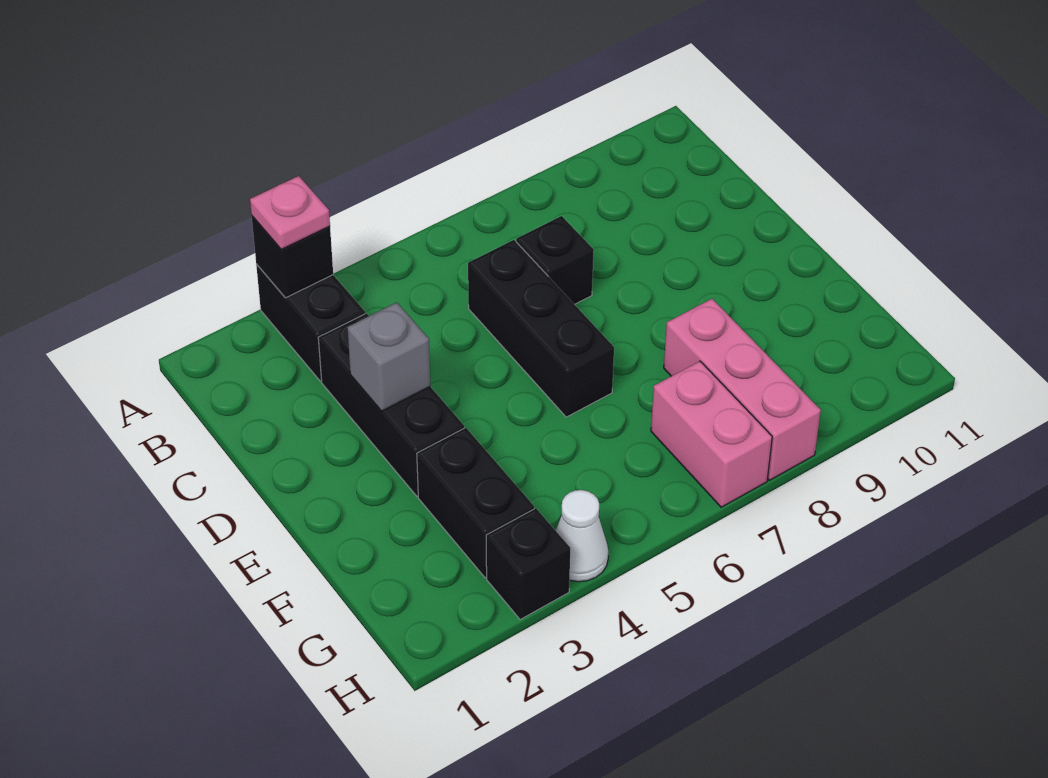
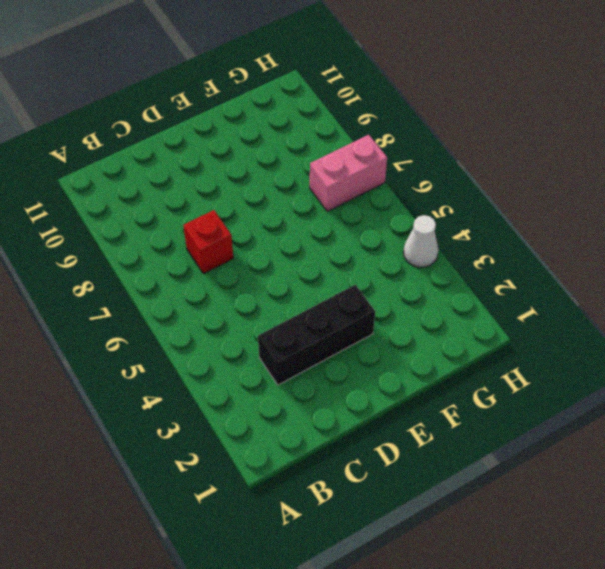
red 1x1 brick [183,210,233,274] -> black 1x1 brick [516,216,594,304]
none -> black 1x2 brick [256,264,365,381]
none -> black 1x3 brick [468,240,614,417]
none -> black 1x2 brick [417,428,534,577]

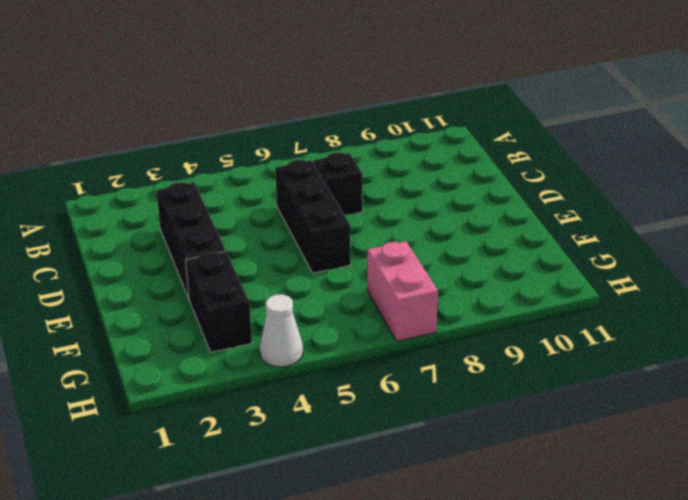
none -> black 1x2 brick [256,264,365,381]
none -> pink 1x3 brick [664,299,821,480]
none -> black 1x1 brick [486,508,570,620]

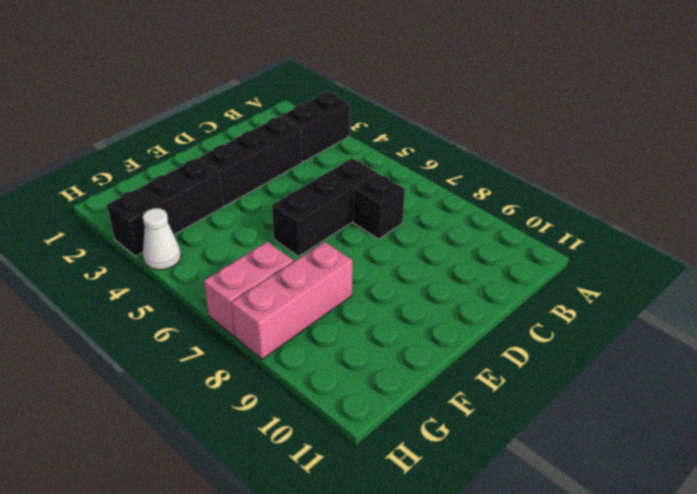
none -> black 1x1 brick [252,216,333,298]
none -> grey 1x1 brick [347,302,430,411]
none -> pink 1x1 plate [250,176,330,249]

